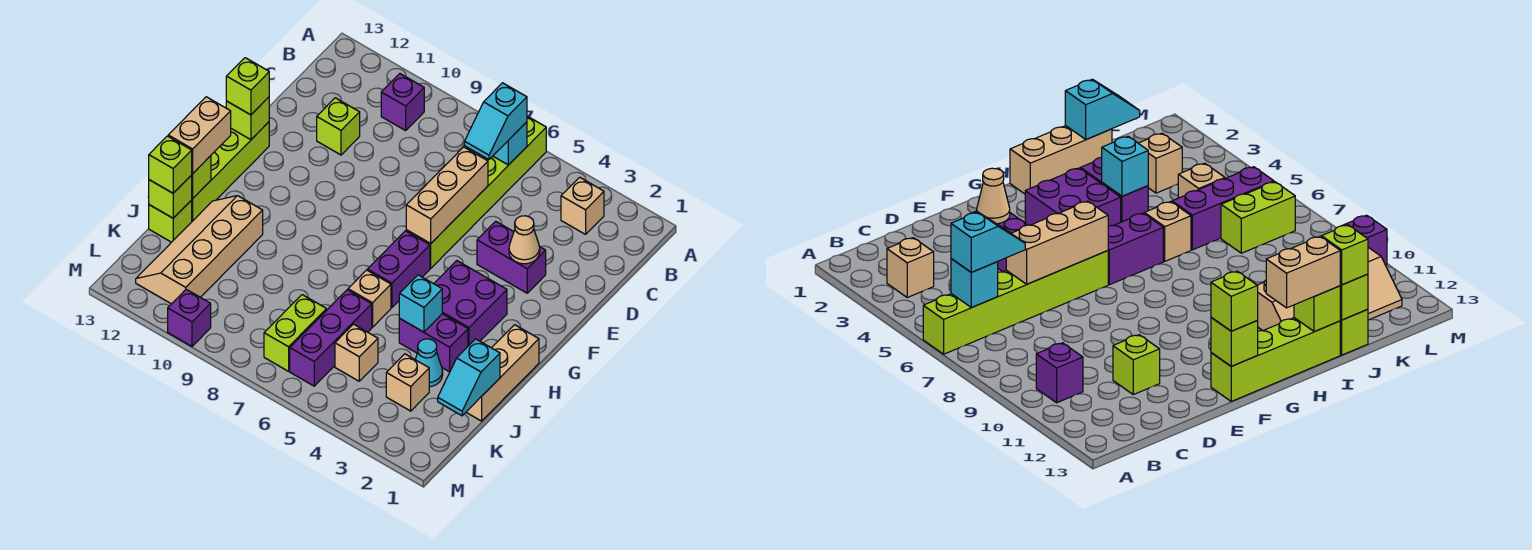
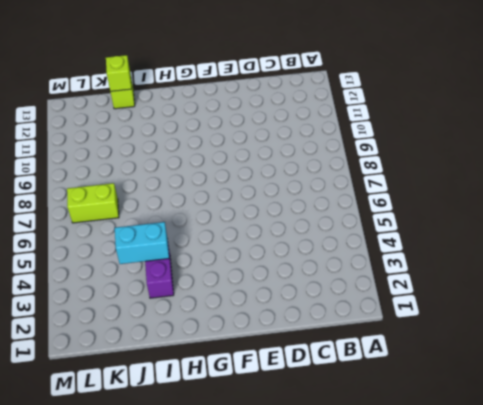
cyan 1x2 brick [115,222,169,264] -> cyan 1x1 brick [399,275,442,332]
none -> lime 1x6 brick [406,116,546,268]
none -> tan 1x1 brick [561,177,604,234]
none -> purple 1x1 brick [381,74,424,131]
none -> lime 1x1 brick [317,98,360,155]

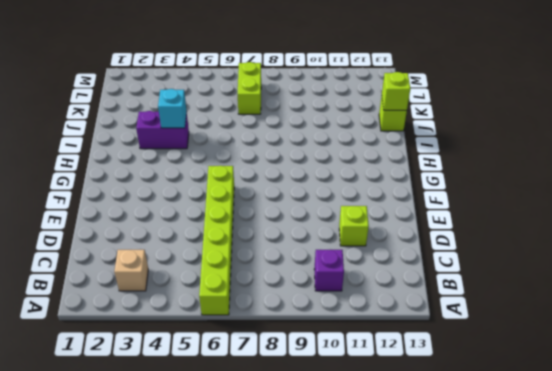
none -> purple 1x2 brick [477,221,546,293]
none -> lime 1x4 brick [192,122,269,221]
none -> purple 2x2 brick [434,261,507,346]
none -> purple 1x2 brick [367,231,430,308]

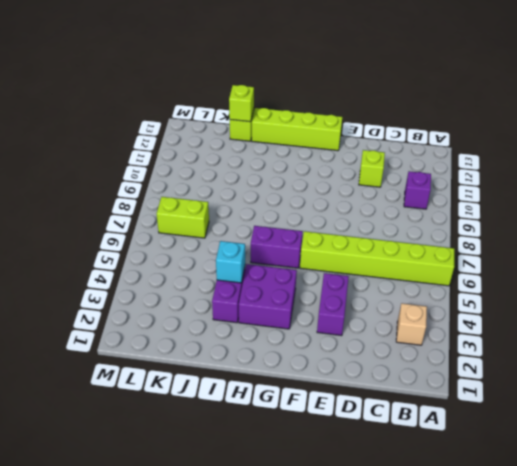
none -> tan 1x3 brick [466,325,539,421]
none -> tan 1x1 brick [348,270,391,327]
none -> tan 2x4 slope [136,196,263,304]
none -> cyan 1x1 cone [415,339,443,387]

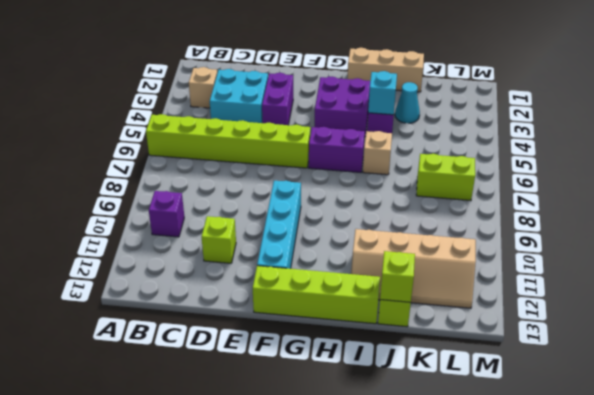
cyan 2x2 brick [210,69,268,123] -> none
cyan 1x4 brick [257,181,301,269] -> none
none -> purple 1x3 brick [290,290,372,386]
none -> tan 1x1 brick [386,354,429,411]
none -> tan 1x1 brick [335,324,378,381]
none -> purple 1x1 brick [168,289,211,346]

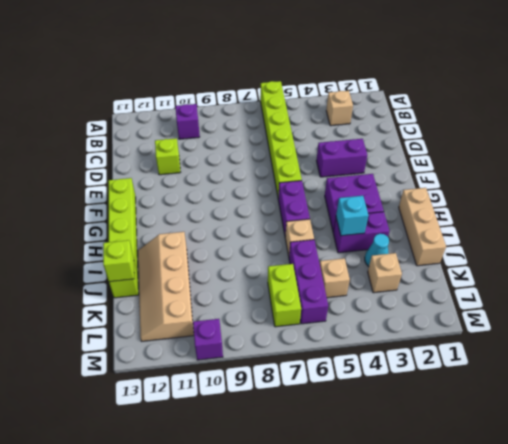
none -> cyan 1x1 brick [493,122,527,165]
none -> tan 1x3 brick [406,147,488,244]
none -> tan 1x1 cone [509,216,540,264]
none -> lime 1x1 brick [226,97,269,140]

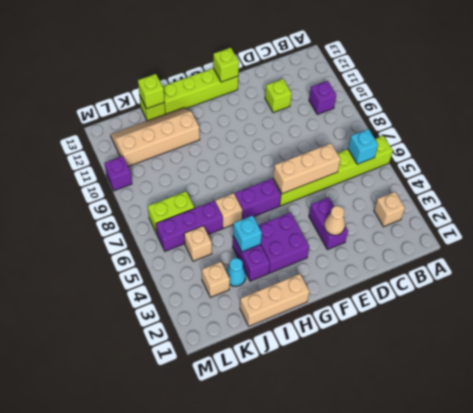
none -> lime 1x1 brick [192,156,211,199]
none -> cyan 1x2 slope [438,339,500,416]
none -> cyan 1x2 slope [465,83,527,160]
none -> lime 1x1 brick [226,58,269,115]

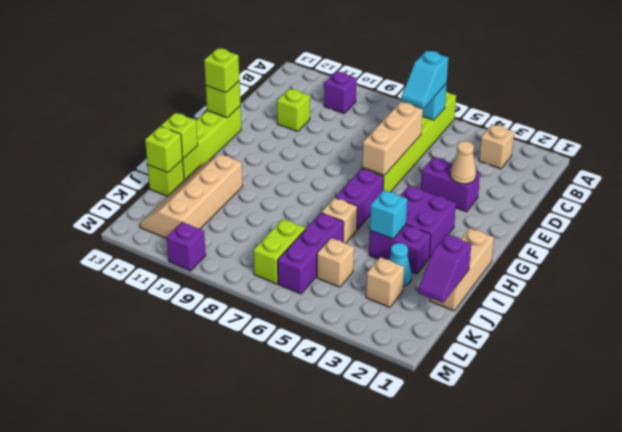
purple 1x2 slope [418,234,471,303] -> cyan 1x2 slope [438,339,500,416]
none -> tan 1x2 brick [168,97,231,174]
none -> lime 1x1 brick [149,136,192,193]

